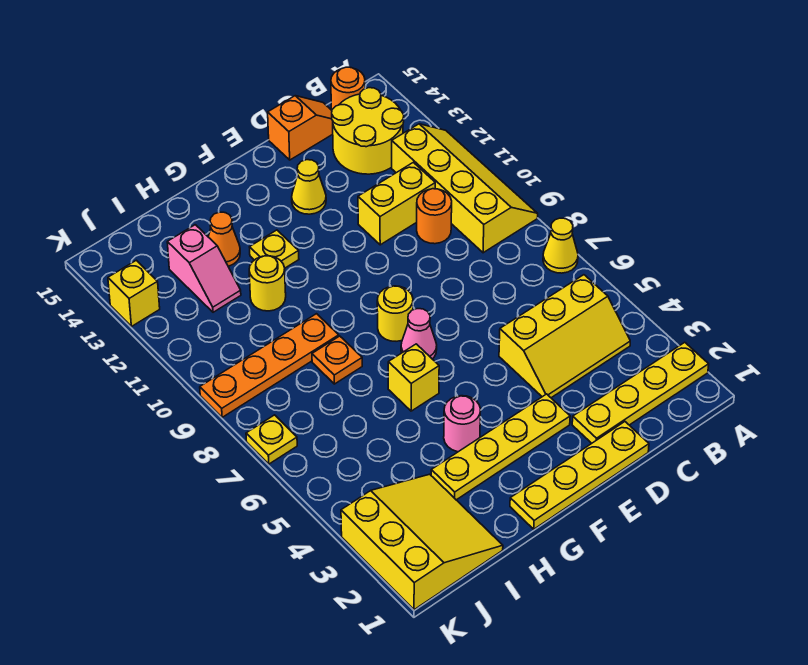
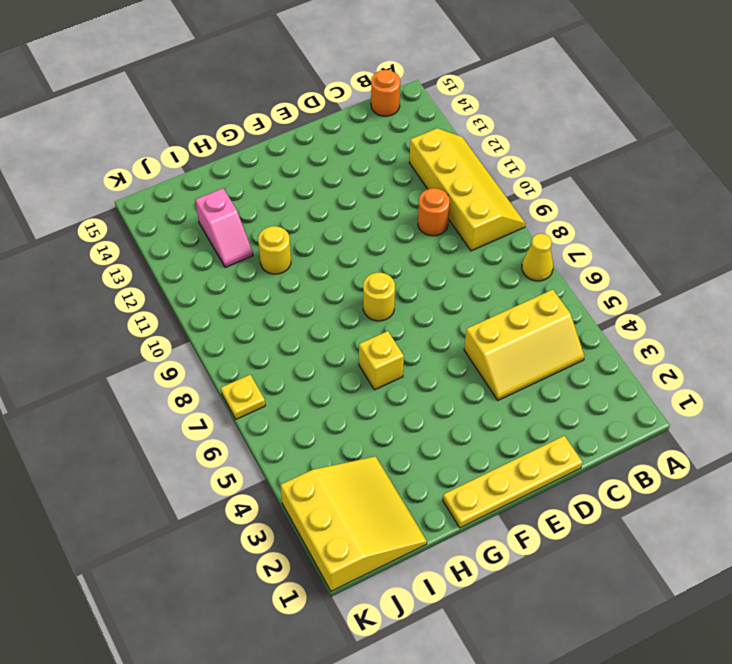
none -> yellow 1x4 plate [572,342,709,443]
none -> yellow 2x2 round brick [332,88,404,174]
none -> yellow 1x2 brick [358,162,435,245]

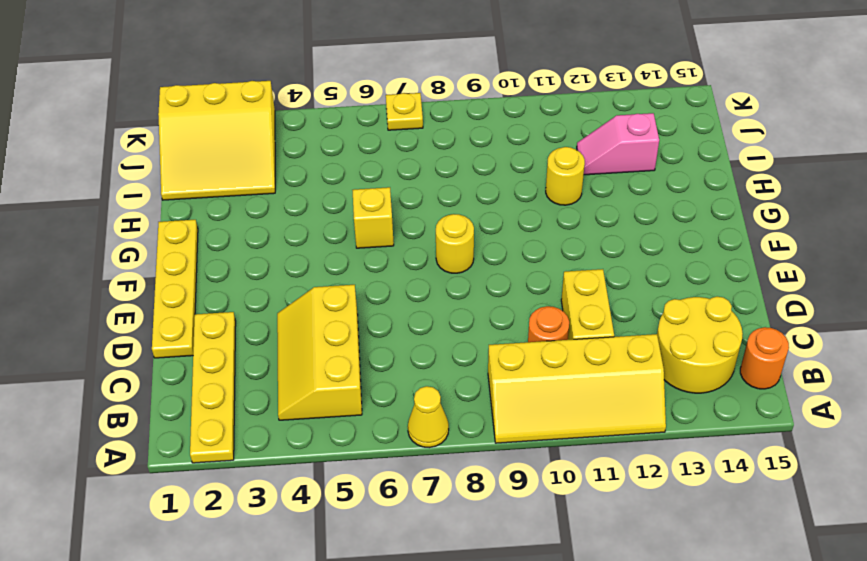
none -> orange 1x2 slope [268,96,333,160]
none -> yellow 1x4 plate [431,394,570,500]
none -> yellow 1x1 cone [292,160,326,214]

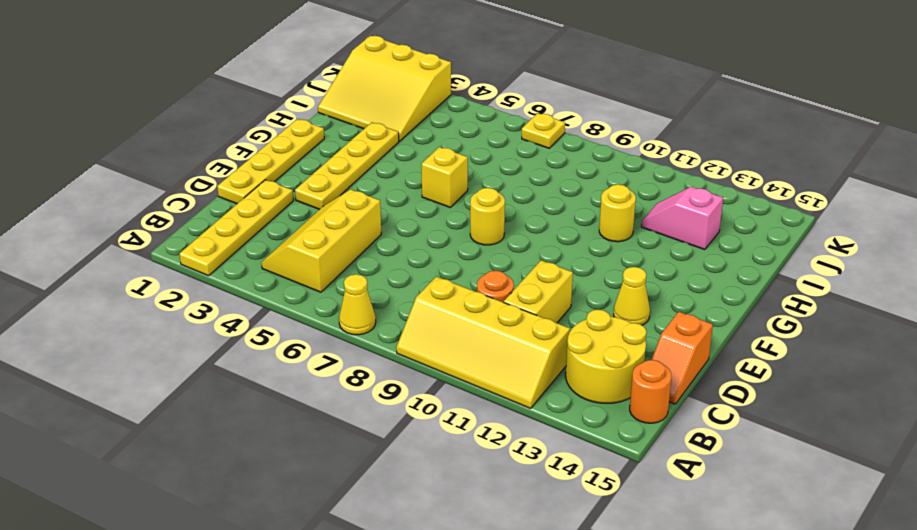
none -> pink 1x1 cone [401,309,437,359]
none -> pink 1x1 round brick [444,396,481,452]
none -> yellow 1x1 plate [250,230,299,268]

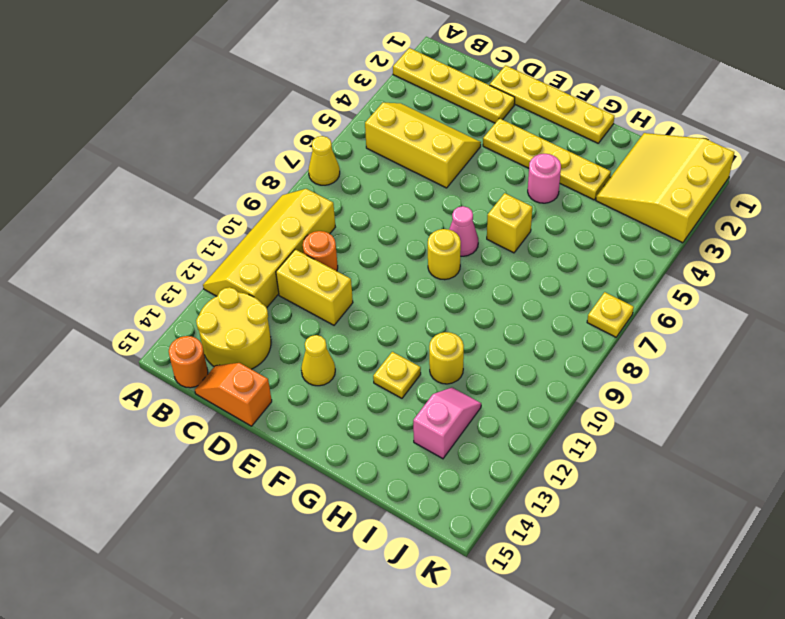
none -> orange 1x1 plate [312,336,362,384]
none -> orange 1x4 plate [200,314,339,417]
none -> orange 1x1 cone [208,212,240,266]

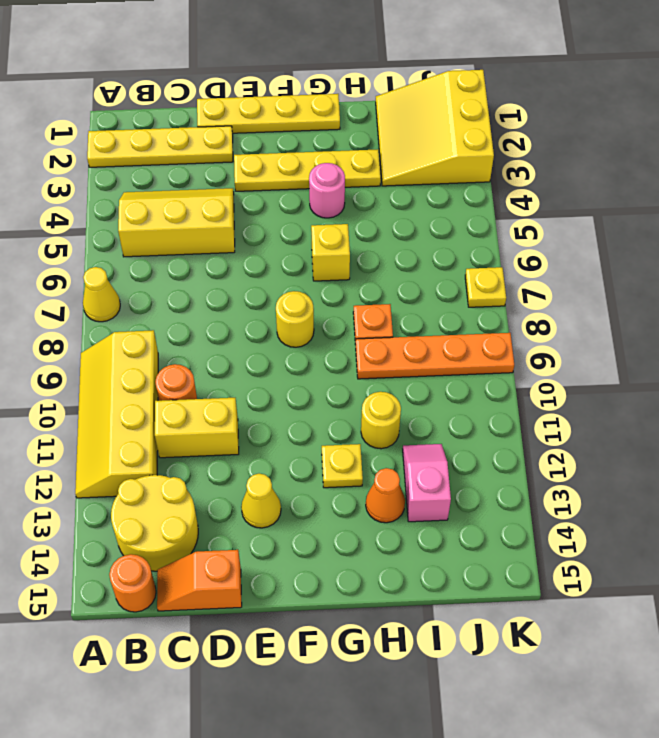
none -> pink 1x1 cone [401,309,437,359]
none -> yellow 1x1 brick [108,260,160,327]

